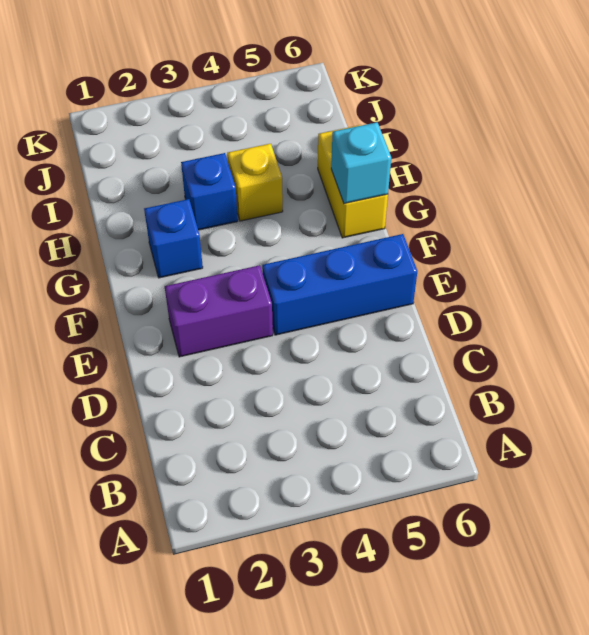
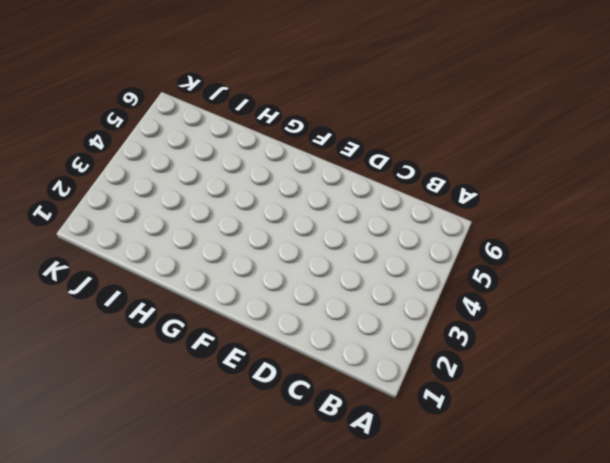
none -> purple 1x2 brick [165,265,273,357]
none -> blue 1x3 brick [262,234,417,335]

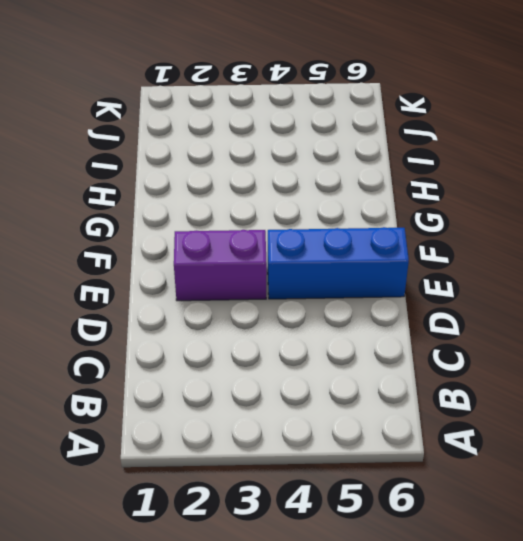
none -> blue 1x1 brick [144,199,203,278]
none -> yellow 1x2 brick [318,125,388,238]

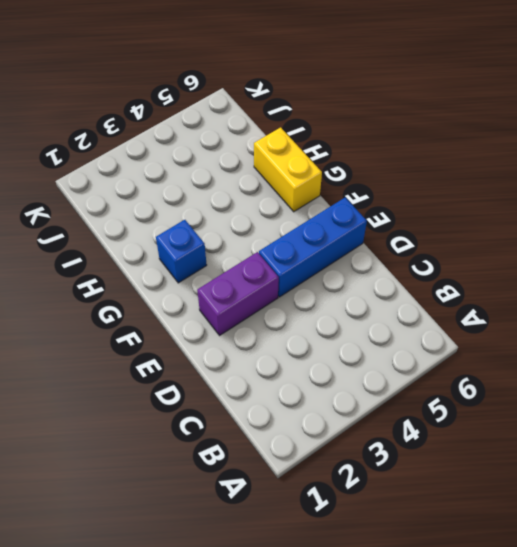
none -> blue 1x1 brick [181,153,238,230]
none -> yellow 1x1 brick [227,144,283,221]

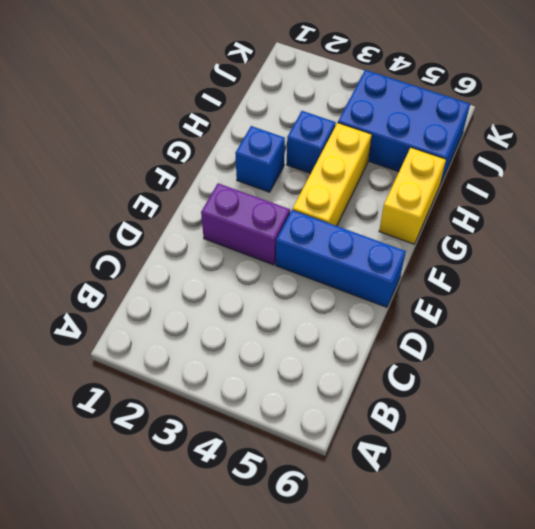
yellow 1x3 brick [293,123,372,226] -> yellow 1x1 brick [227,144,283,221]
blue 2x3 brick [338,70,470,184] -> none
none -> cyan 1x1 brick [331,122,391,203]

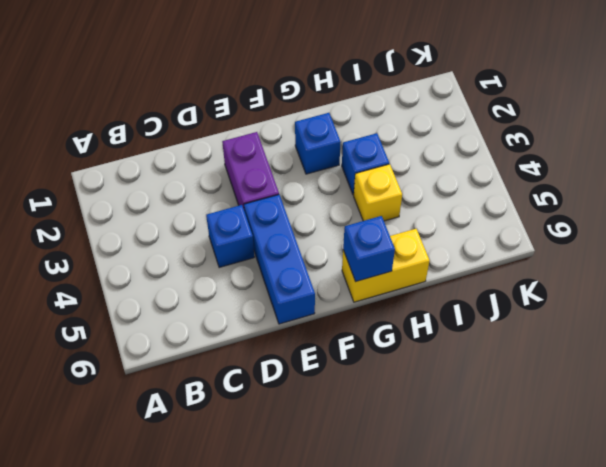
blue 1x1 brick [206,205,254,268] -> none
blue 1x1 brick [343,216,395,282] -> cyan 1x1 brick [331,122,391,203]

